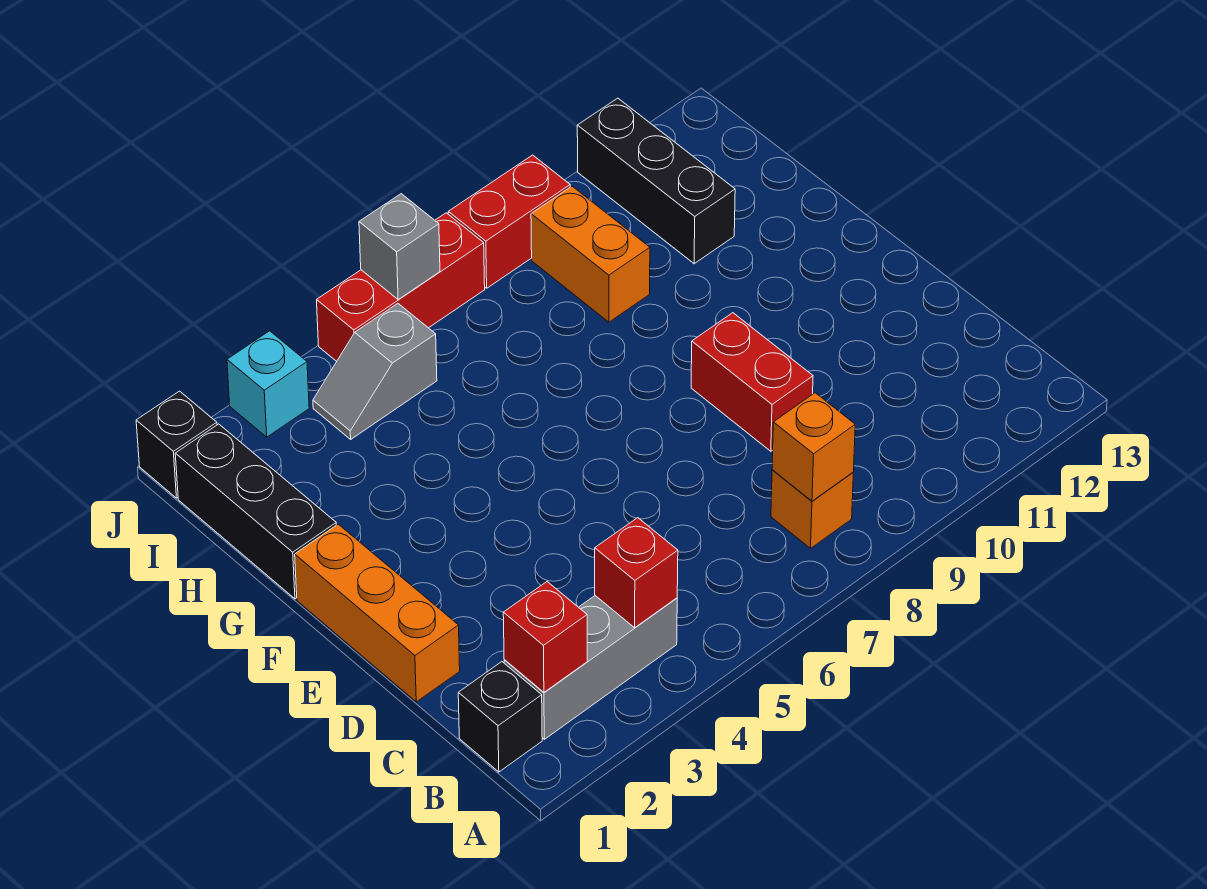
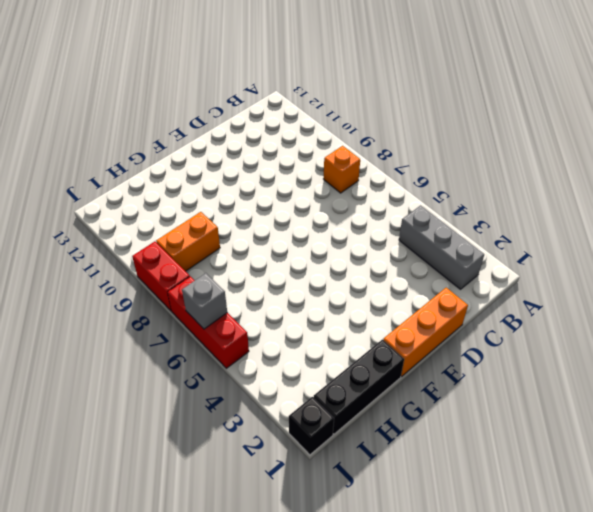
none -> black 1x1 brick [458,662,542,772]
none -> red 1x2 brick [691,313,813,451]
none -> black 1x3 brick [577,98,735,264]

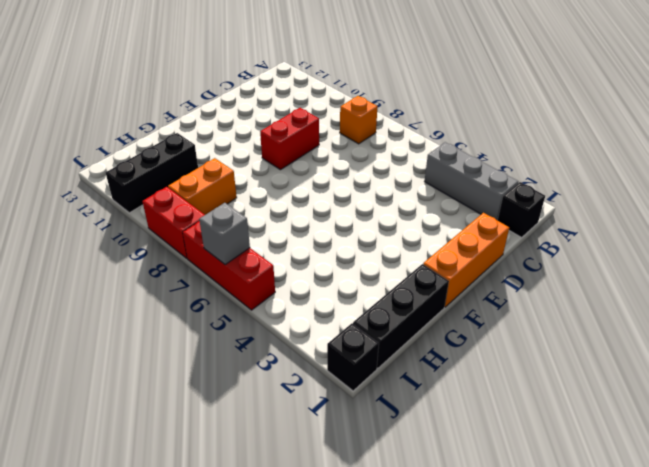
none -> grey 1x2 slope [313,304,437,439]
none -> cyan 1x1 brick [227,331,309,437]
none -> red 1x1 brick [503,582,587,692]

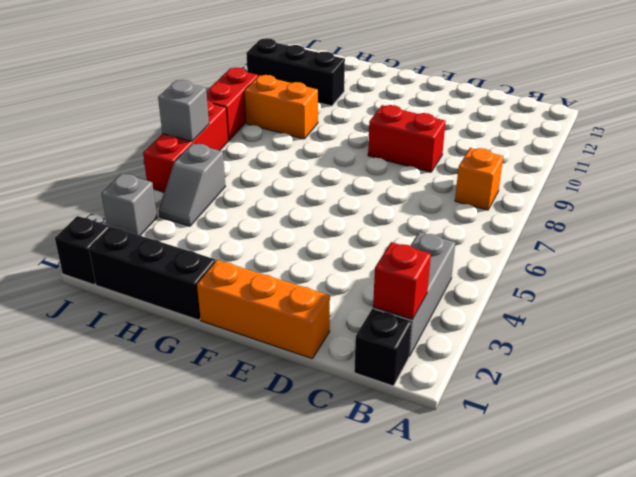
grey 1x1 brick [101,173,157,235] -> cyan 1x1 brick [227,331,309,437]
none -> red 1x1 brick [595,518,678,628]
none -> orange 1x1 brick [772,393,855,501]

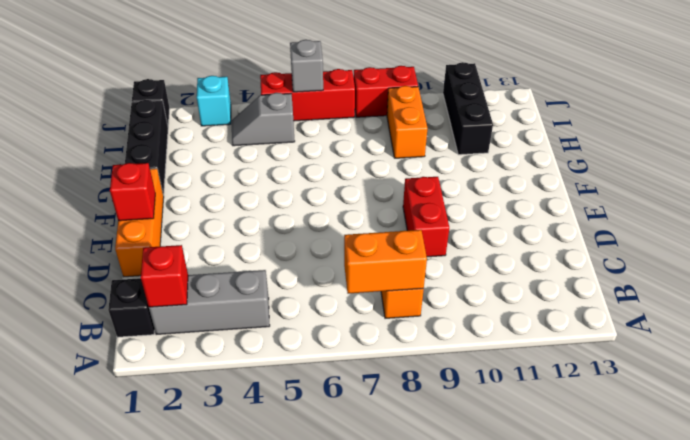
orange 1x2 brick [344,230,427,294] -> orange 1x1 brick [772,393,855,501]
red 1x1 brick [110,163,155,221] -> red 1x1 brick moved to [595,518,678,628]

